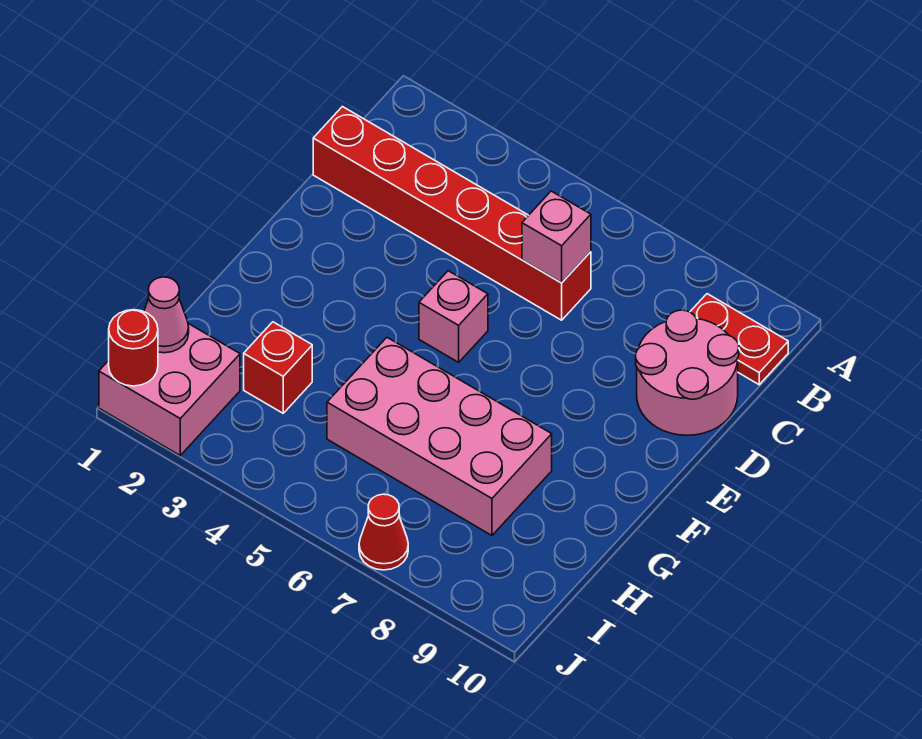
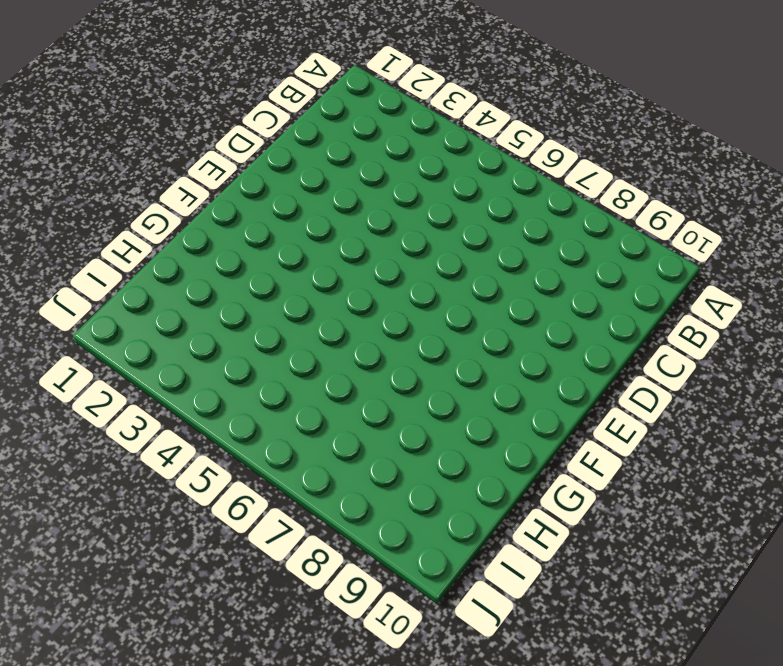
none -> red 1x2 plate [690,294,788,385]
none -> red 1x6 brick [313,107,591,320]

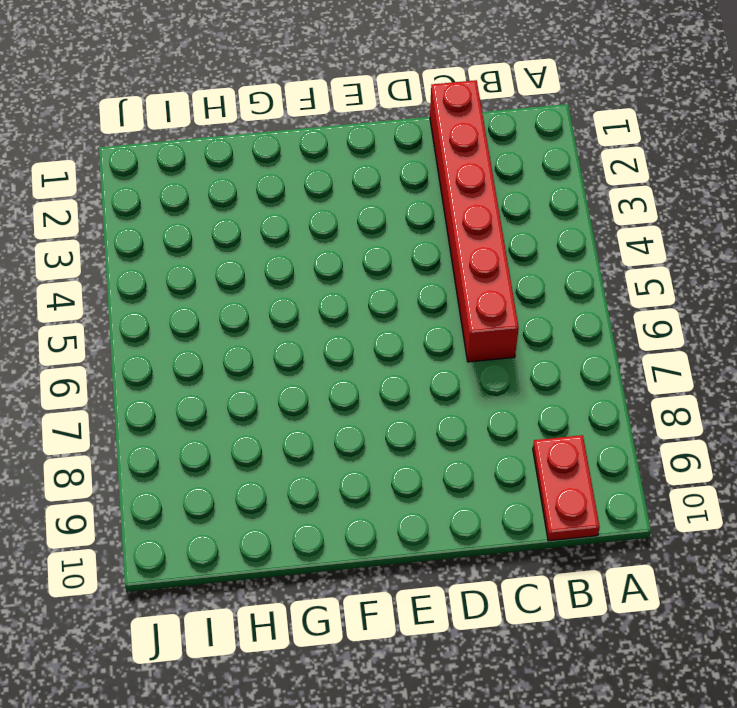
none -> pink 2x2 round brick [636,310,739,435]
none -> pink 1x1 brick [419,271,488,362]

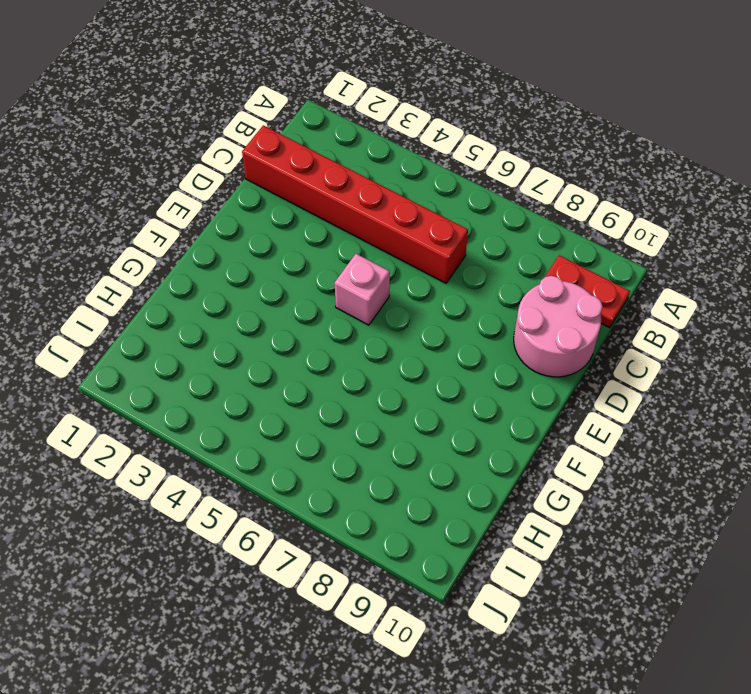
none -> pink 2x4 brick [327,338,552,535]
none -> red 1x1 brick [244,322,312,413]

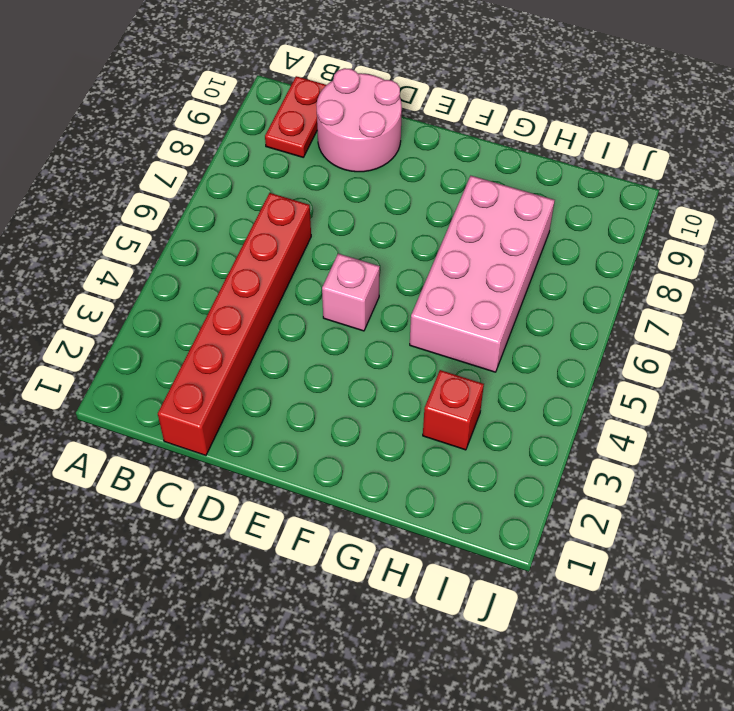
none -> pink 2x2 brick [99,324,240,455]
none -> red 1x1 cone [359,494,408,570]

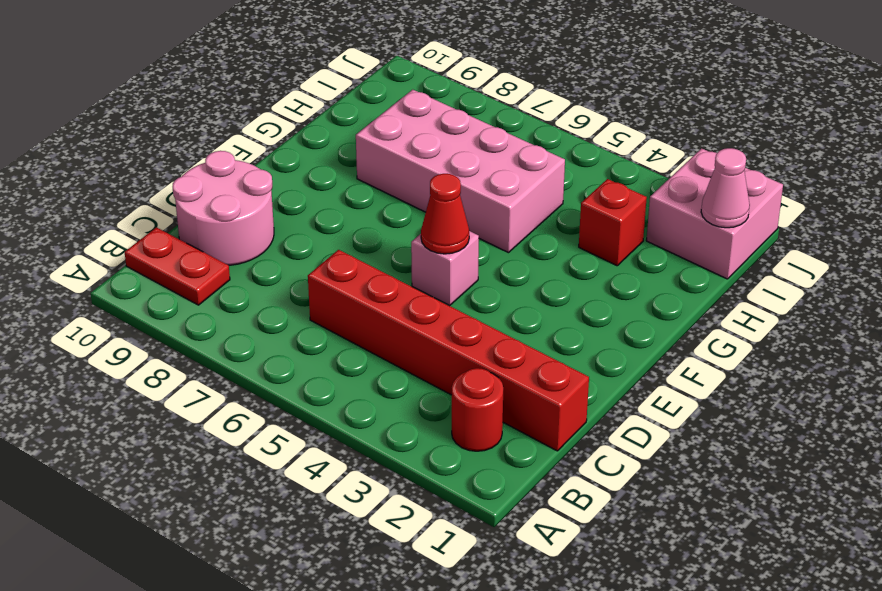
red 1x1 round brick [452,368,503,451] -> red 1x1 round brick moved to [109,310,158,386]
red 1x1 cone [421,174,469,254] -> red 1x1 cone moved to [359,494,408,570]
none -> pink 1x1 brick [522,191,591,283]

